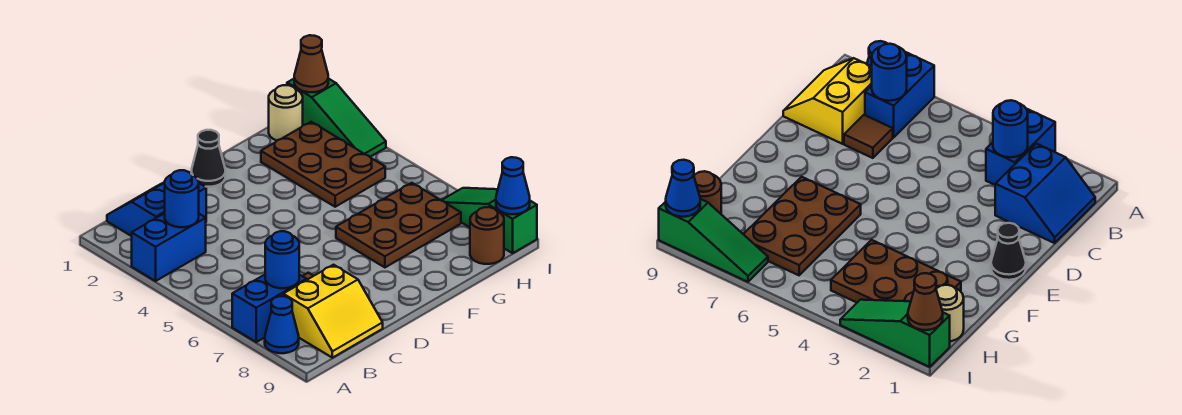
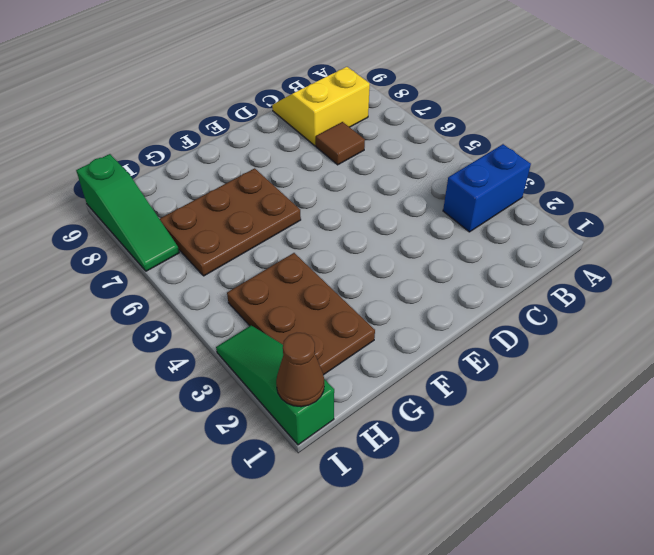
none -> blue 1x2 brick [232,274,307,342]
none -> blue 1x1 cone [265,296,299,353]
none -> blue 2x2 slope [107,182,206,236]

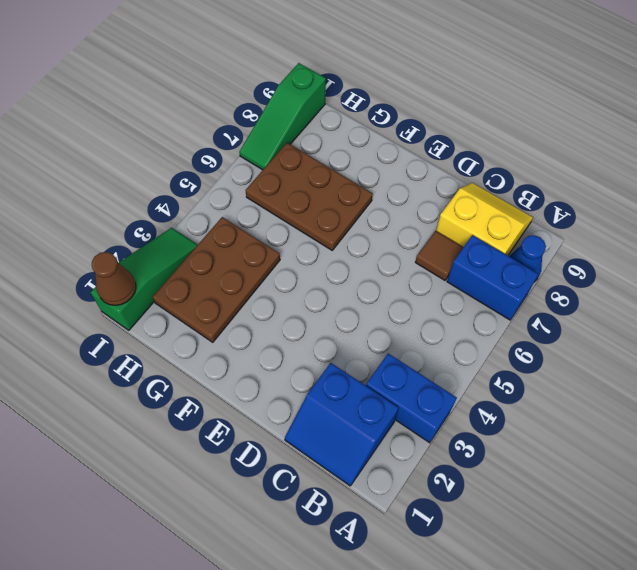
none -> black 1x1 cone [191,130,225,187]
none -> tan 1x1 round brick [269,85,303,140]
none -> brown 1x1 round brick [470,207,504,264]

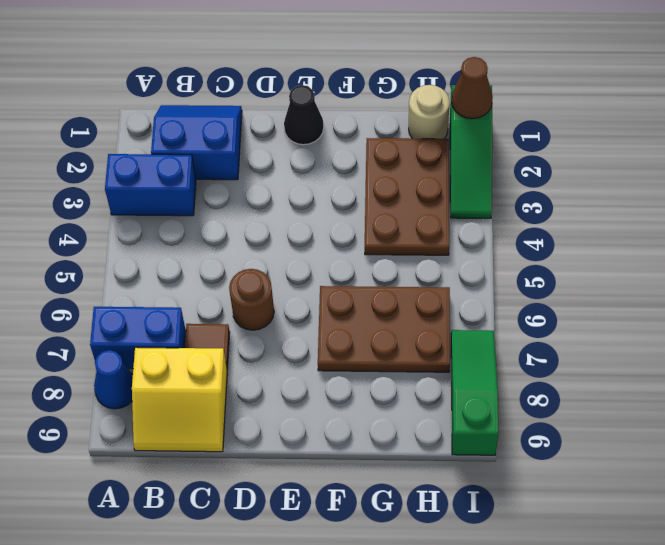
brown 1x1 round brick [229,269,274,330] -> brown 1x1 round brick moved to [470,207,504,264]
none -> blue 1x1 round brick [165,170,199,227]
none -> blue 1x1 round brick [265,231,299,288]
none -> blue 1x1 cone [496,157,530,214]

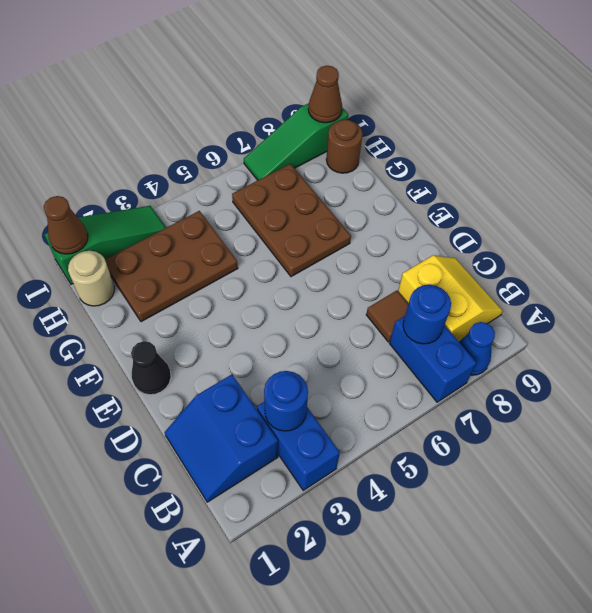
brown 1x1 cone [308,66,342,123] -> blue 1x1 cone [496,157,530,214]

